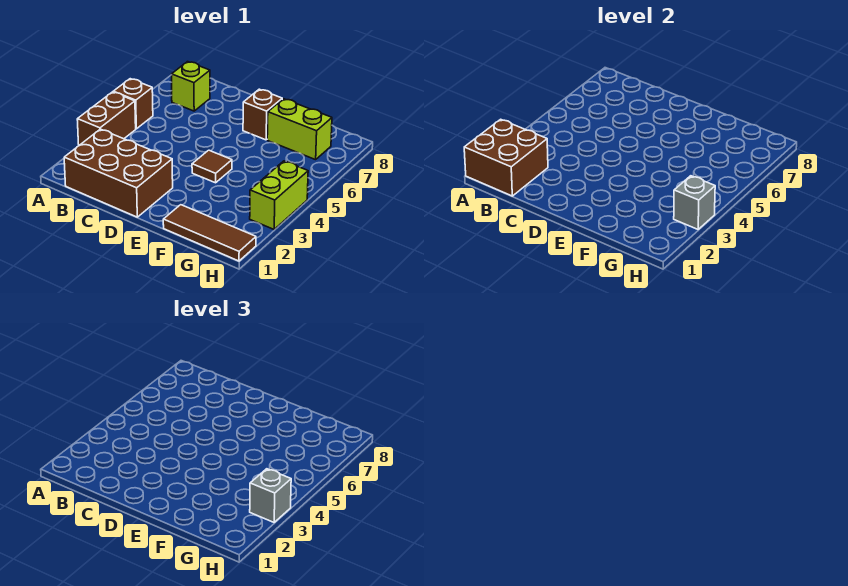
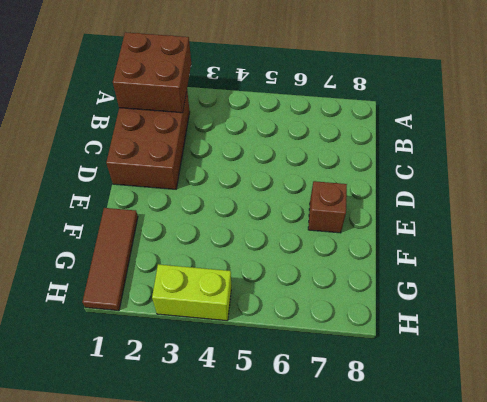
none -> brown 1x2 brick [77,92,136,145]
none -> brown 1x1 brick [113,79,153,129]
none -> lime 1x1 brick [172,62,210,111]

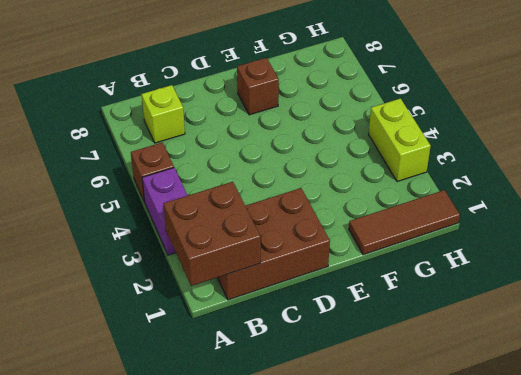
purple 1x2 brick [142,168,188,255] -> brown 1x2 brick [77,92,136,145]
none -> brown 1x1 tile [192,150,232,183]
none -> lime 1x2 brick [267,99,332,160]
none -> grey 1x1 brick [674,176,715,229]

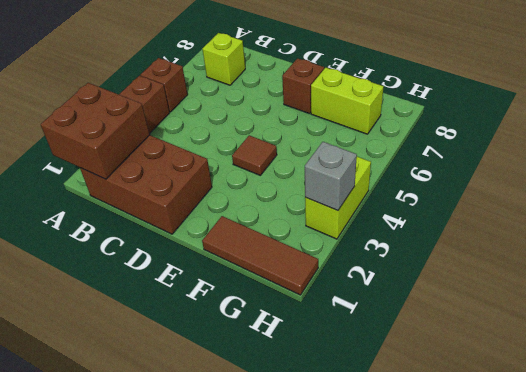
none -> grey 1x1 brick [250,469,291,522]

